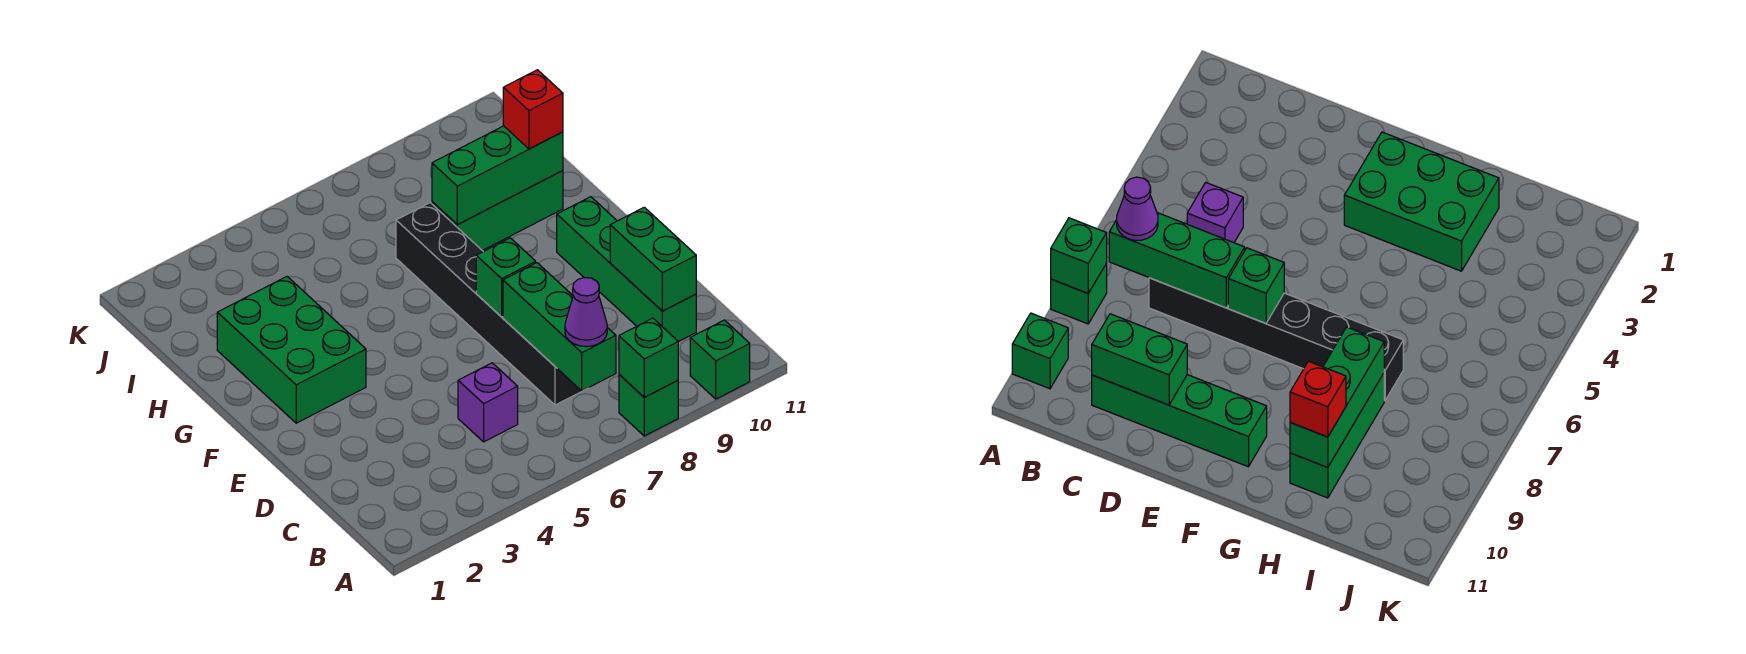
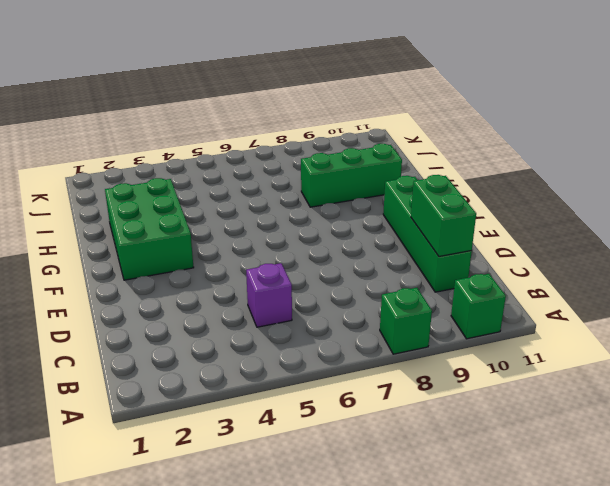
none -> black 1x6 brick [396,203,582,405]
none -> green 1x1 brick [619,318,678,397]
none -> green 1x3 brick [503,263,616,391]

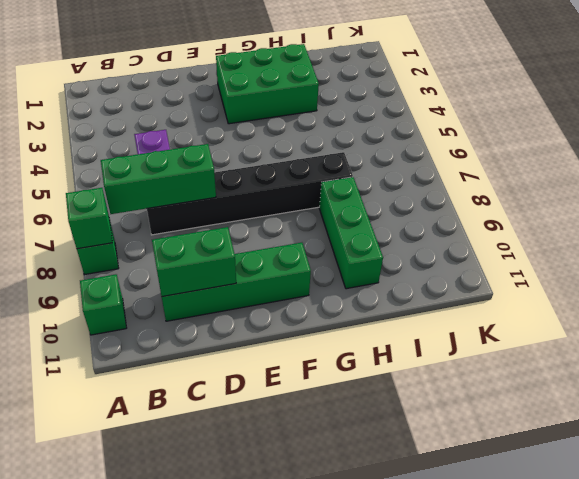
none -> green 1x1 brick [476,238,536,317]
none -> green 1x3 brick [432,126,563,225]
none -> purple 1x1 cone [565,278,607,347]

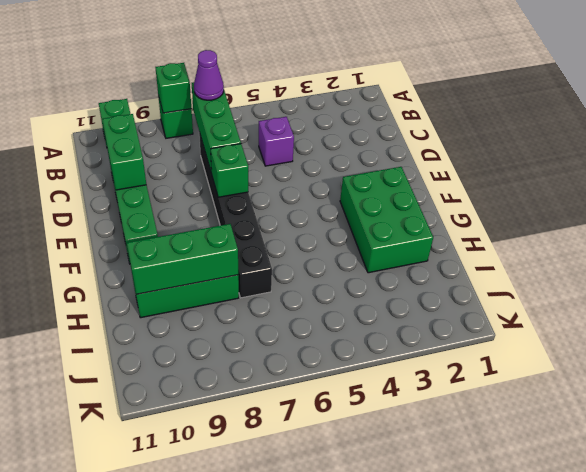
none -> red 1x1 brick [503,70,563,149]

